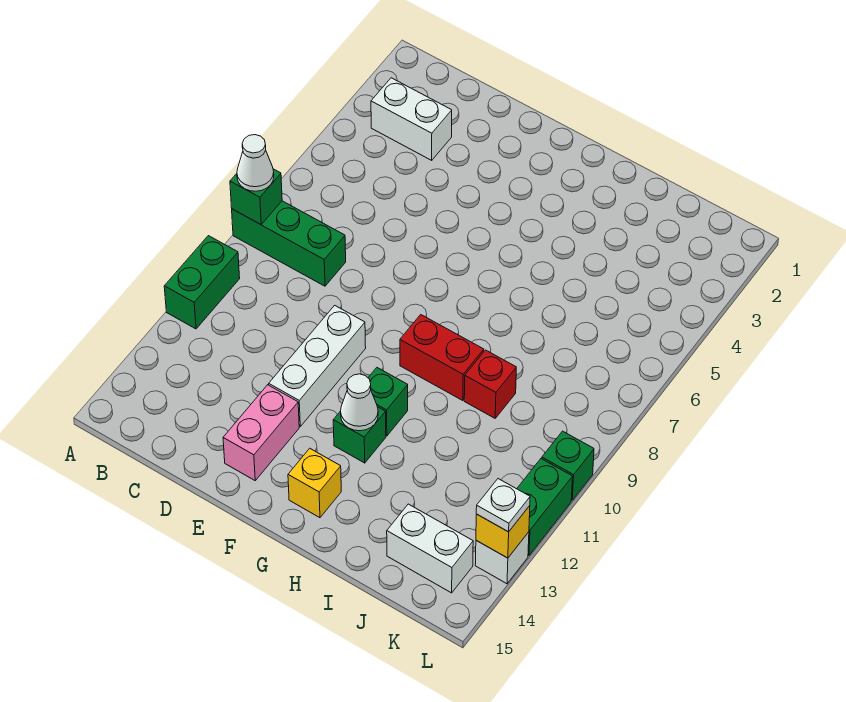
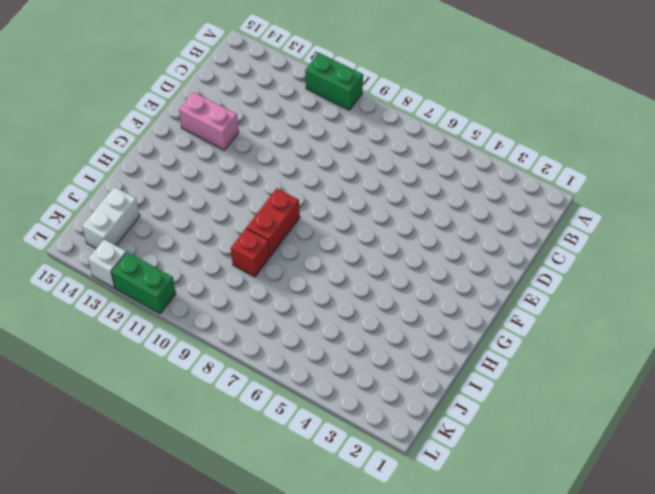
none -> green 1x3 brick [232,201,346,286]
none -> white 1x2 brick [371,78,452,160]
none -> white 1x3 brick [269,305,366,426]

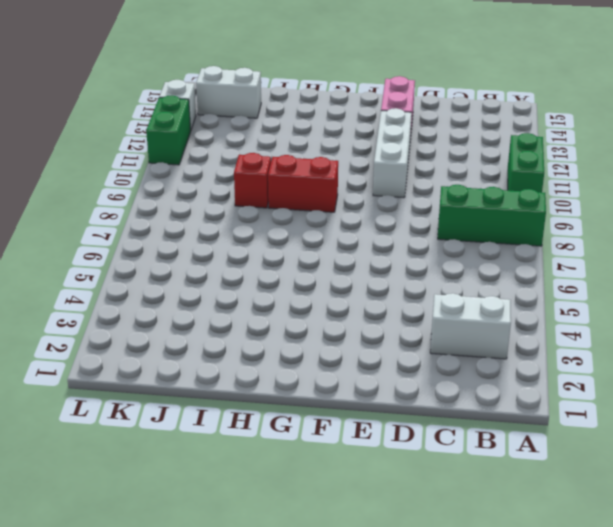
none -> green 1x1 brick [368,368,408,436]
none -> green 1x1 brick [333,407,386,463]
none -> yellow 1x1 brick [288,448,341,518]

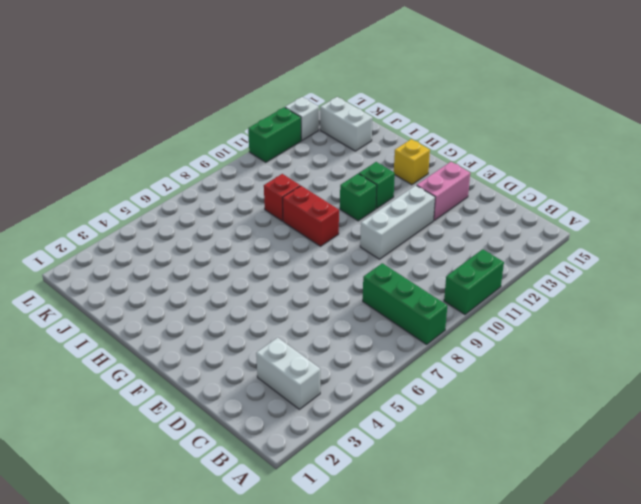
none -> green 1x1 brick [542,431,594,500]
none -> green 1x1 brick [230,169,282,225]
none -> white 1x1 cone [341,374,378,431]

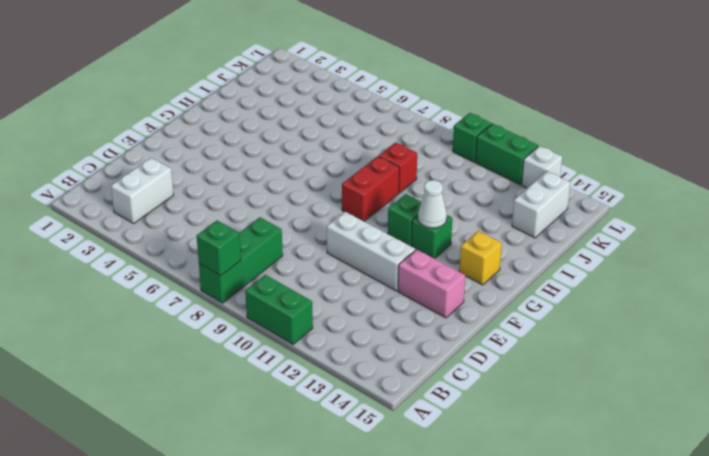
none -> yellow 1x1 brick [476,506,530,558]
none -> white 1x1 cone [237,135,274,191]
none -> white 1x1 plate [476,479,530,532]

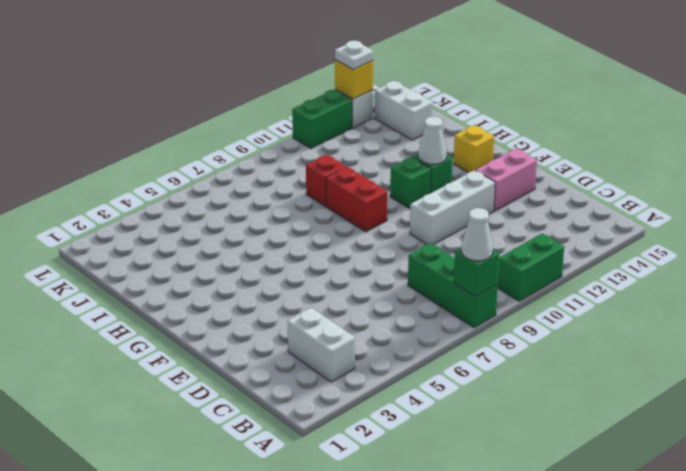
none -> green 1x1 brick [542,431,594,500]

